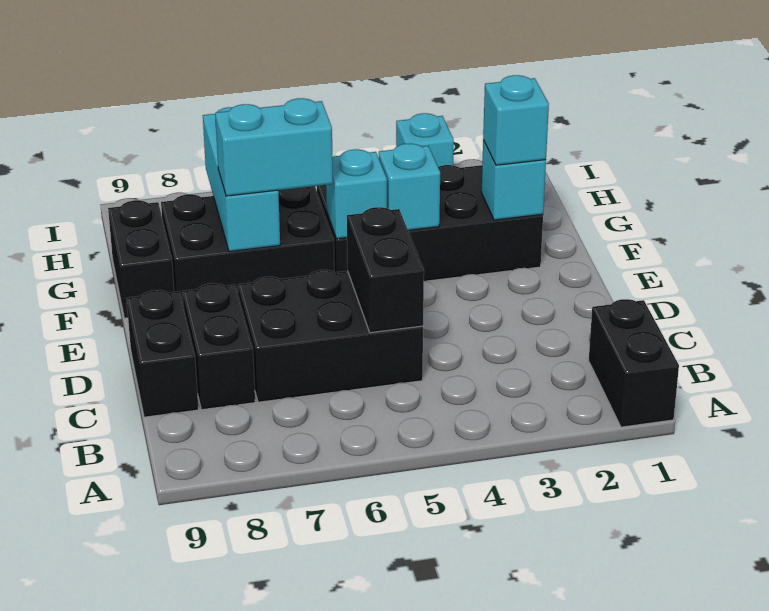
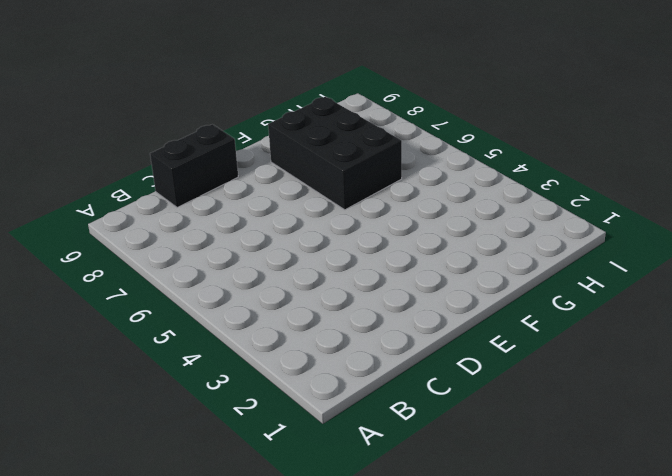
none -> black 1x2 brick [589,299,679,427]
none -> black 2x3 brick [238,270,423,402]
none -> black 1x2 brick [182,283,255,410]

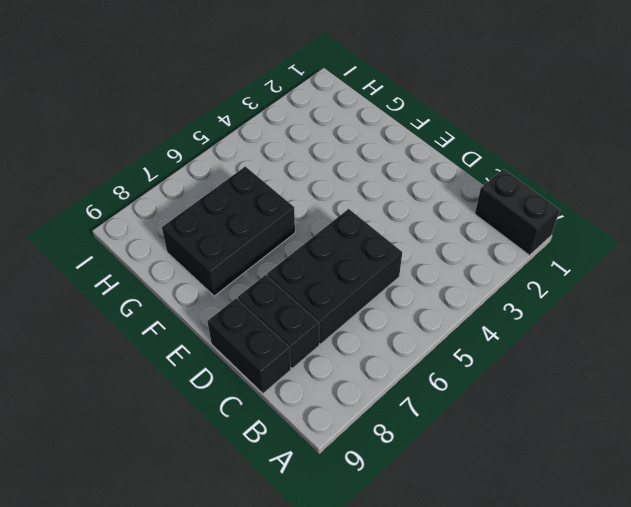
none -> black 2x4 brick [317,165,543,281]
none -> black 1x2 brick [108,200,174,318]
none -> cyan 1x1 brick [396,113,454,167]

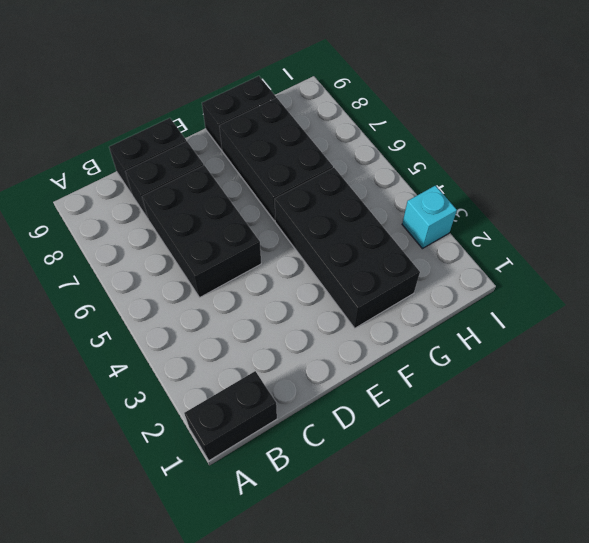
none -> black 1x2 brick [347,207,424,333]
none -> cyan 1x1 brick [482,140,546,220]
none -> cyan 1x1 brick [379,143,440,230]

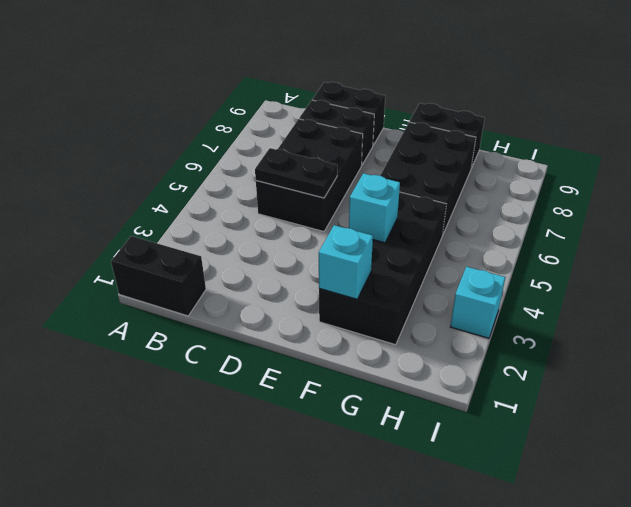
black 1x2 plate [255,148,337,198] -> black 1x2 brick [347,207,424,333]
none -> cyan 1x1 brick [326,149,387,239]
none -> cyan 1x3 brick [203,107,280,252]
none -> cyan 1x1 brick [483,75,549,165]

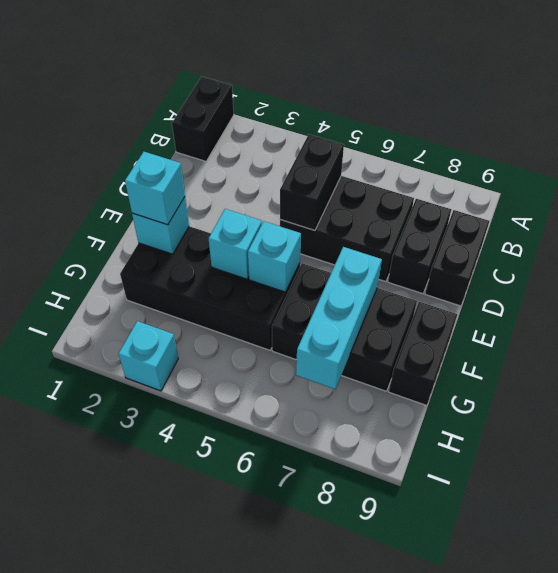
none -> cyan 1x2 brick [215,98,333,196]

